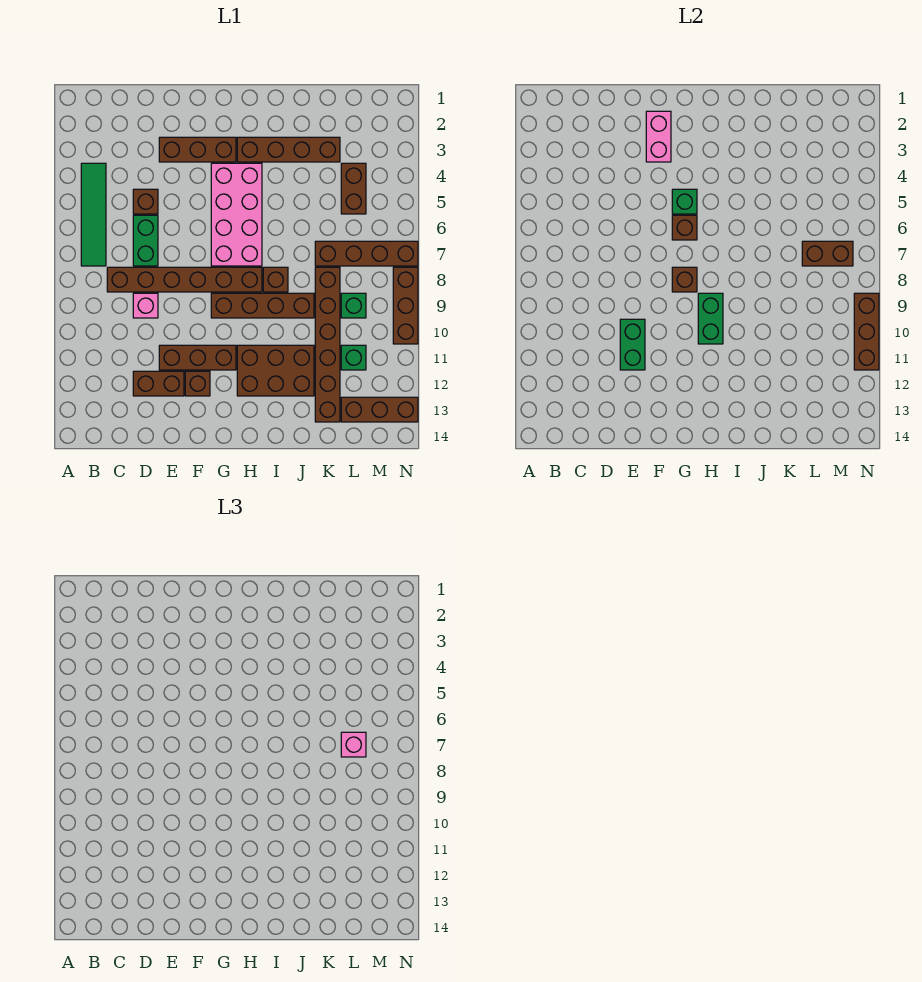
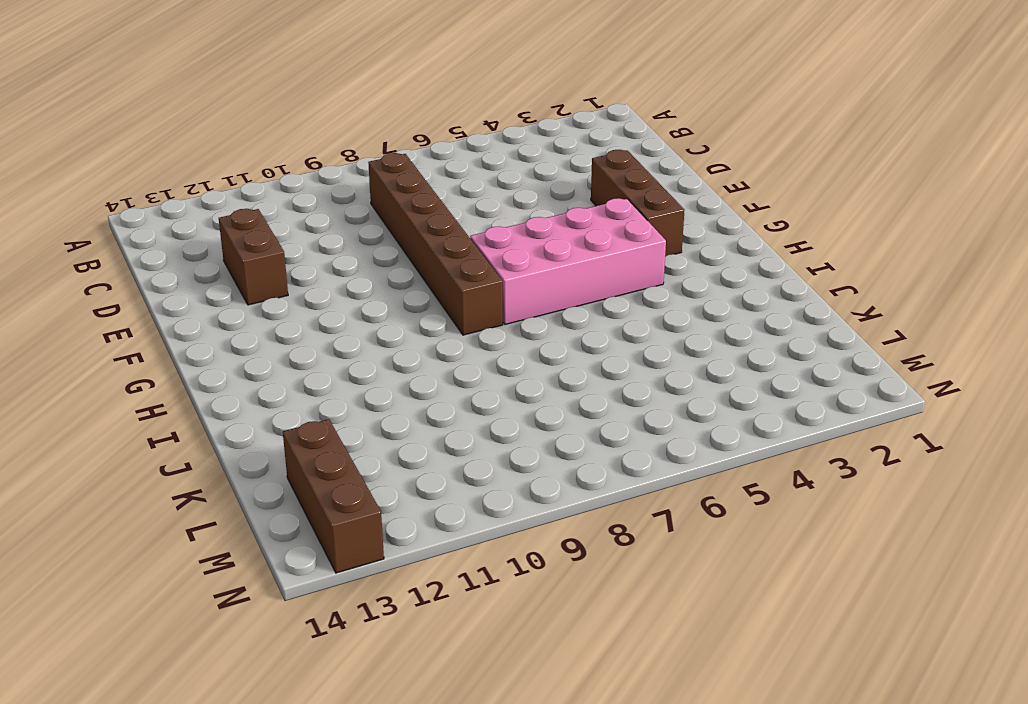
none -> green 1x4 tile [81,163,106,266]
none -> brown 1x1 brick [133,189,158,214]
none -> green 1x2 brick [133,215,158,266]
none -> pink 1x1 brick [133,293,158,318]

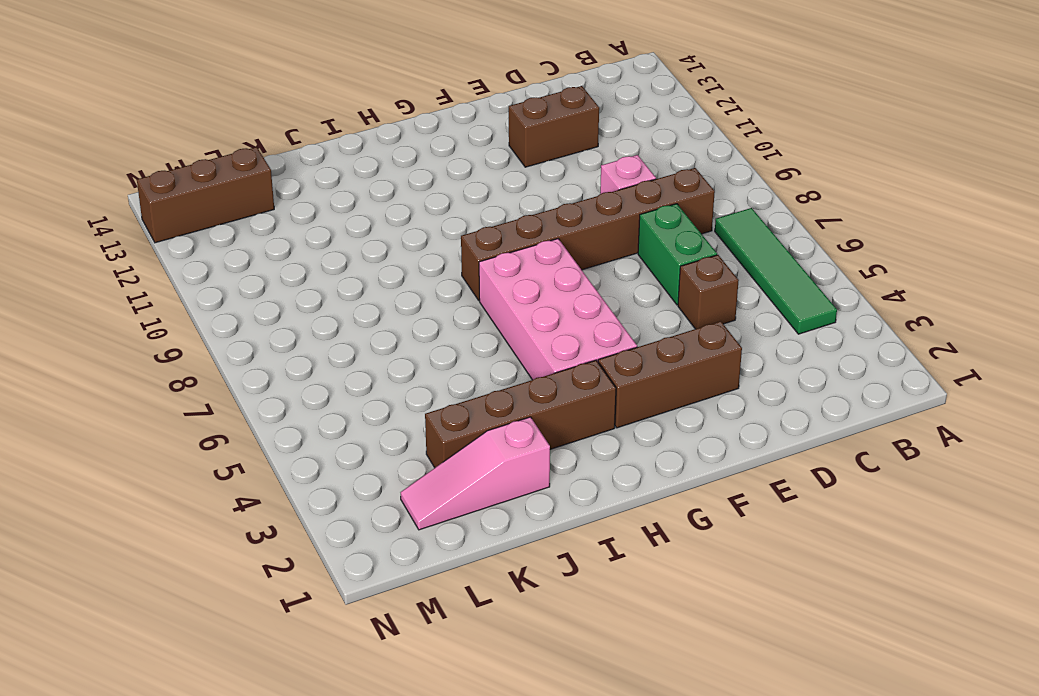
pink 1x3 slope [401,417,550,530] -> none
none -> brown 1x3 brick [159,345,236,370]
none -> brown 1x1 brick [185,371,210,396]
none -> brown 1x4 brick [211,293,314,318]
none -> brown 2x3 brick [237,345,314,396]

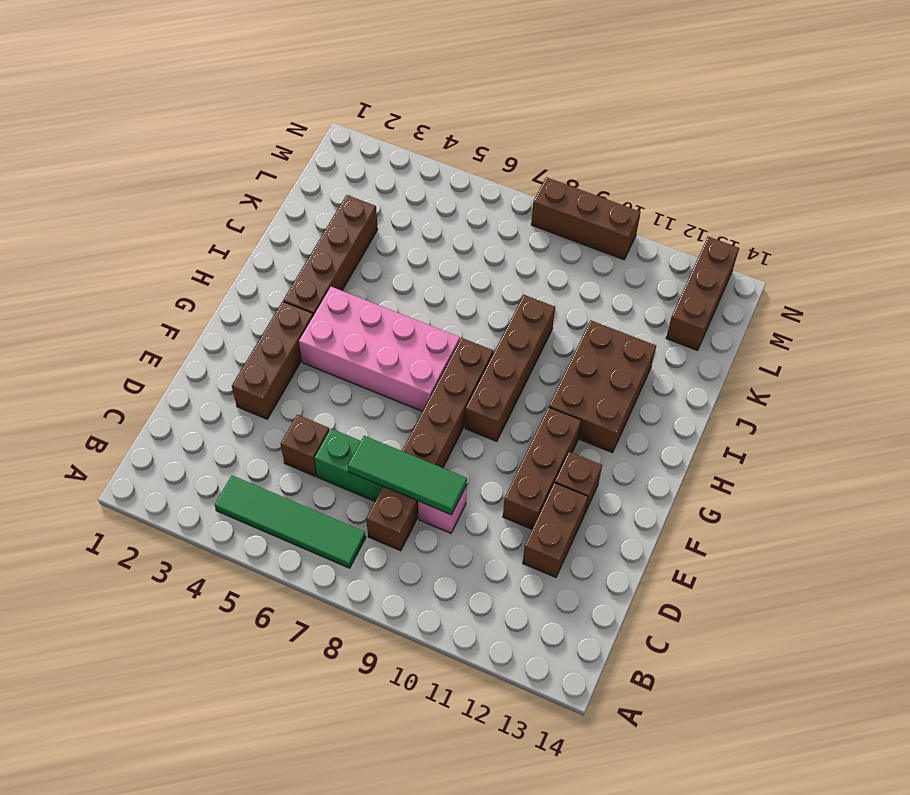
green 1x3 tile [348,436,467,515] -> none
none -> brown 1x1 brick [263,267,288,292]
none -> brown 1x4 brick [315,241,418,266]
none -> brown 1x6 brick [315,267,340,422]
none -> brown 1x2 brick [341,163,366,214]

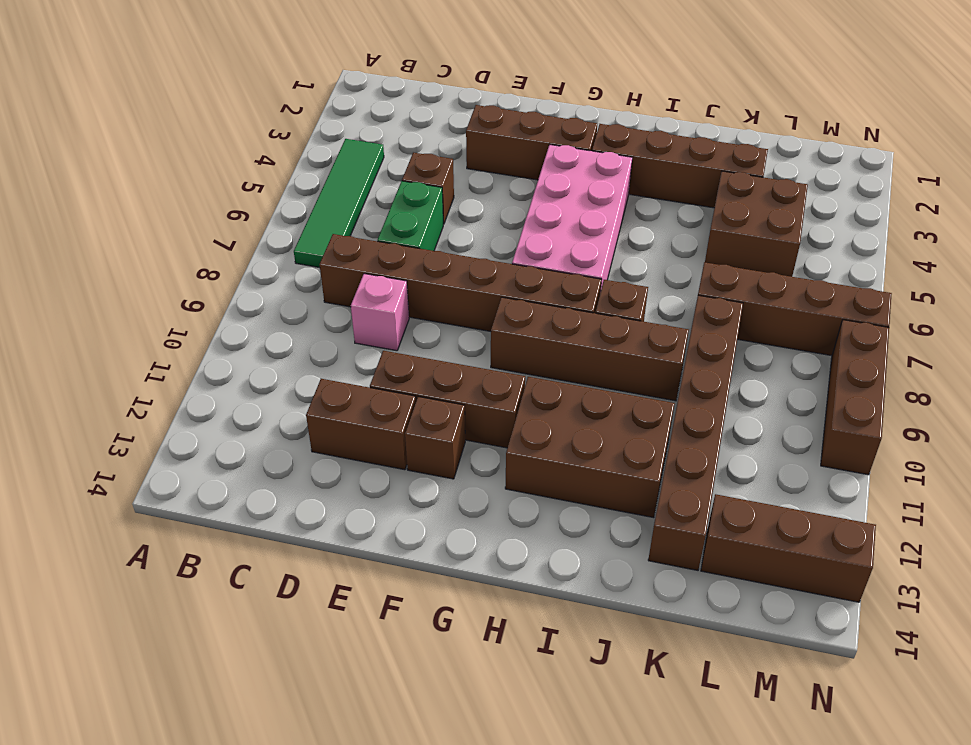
brown 2x2 brick [705,171,808,277] -> brown 1x2 brick [341,163,366,214]
none -> green 1x1 brick [341,293,366,318]
none -> green 1x1 brick [341,345,366,370]
none -> green 1x2 brick [620,319,645,370]
none -> pink 1x2 brick [646,111,671,162]

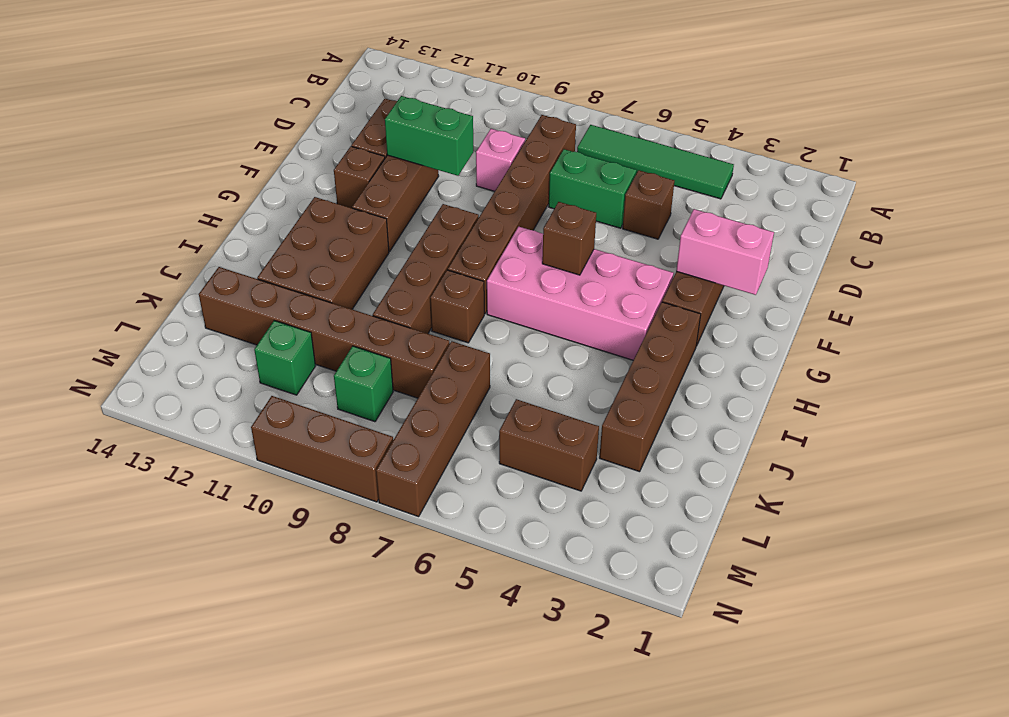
none -> brown 1x3 brick [341,397,418,422]
none -> green 1x1 brick [672,189,697,214]
none -> brown 1x1 brick [672,267,697,292]
none -> green 1x2 brick [698,293,723,344]

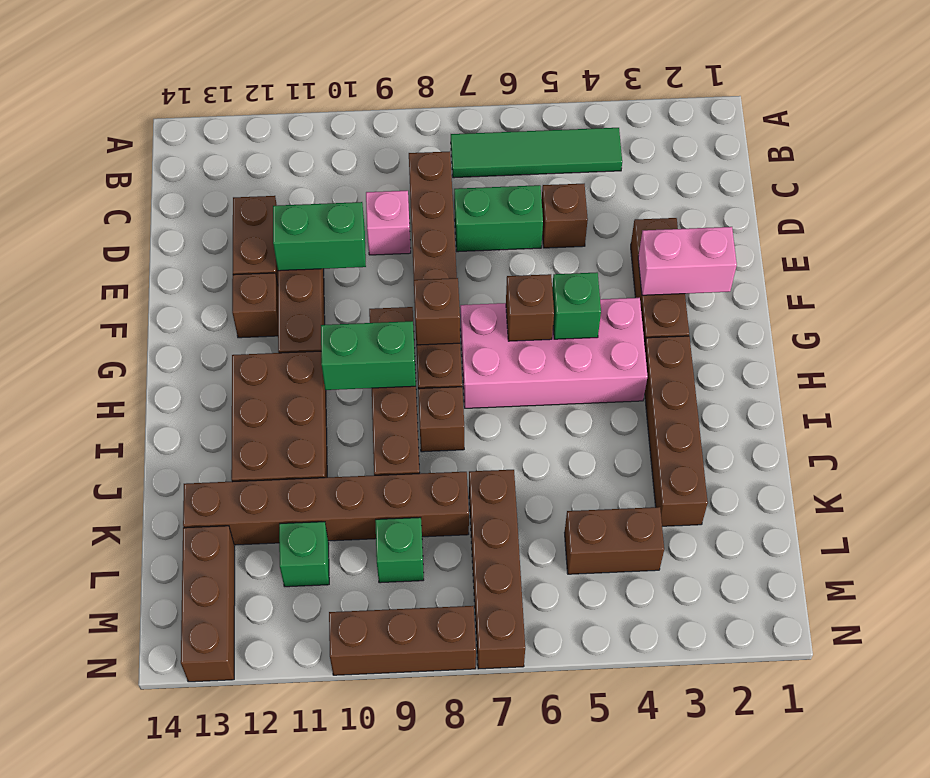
none -> brown 1x2 brick [802,241,853,266]
none -> brown 1x3 brick [854,293,879,370]
none -> pink 1x1 brick [341,732,366,757]

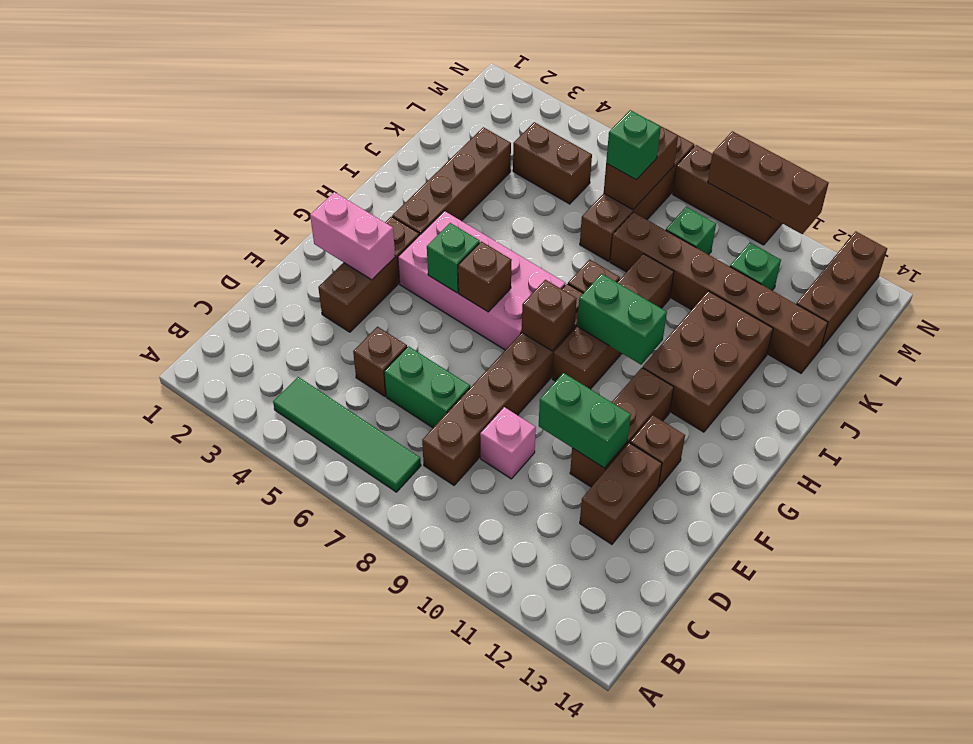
green 1x1 brick [606,110,661,180] -> pink 1x1 brick [341,732,366,757]

